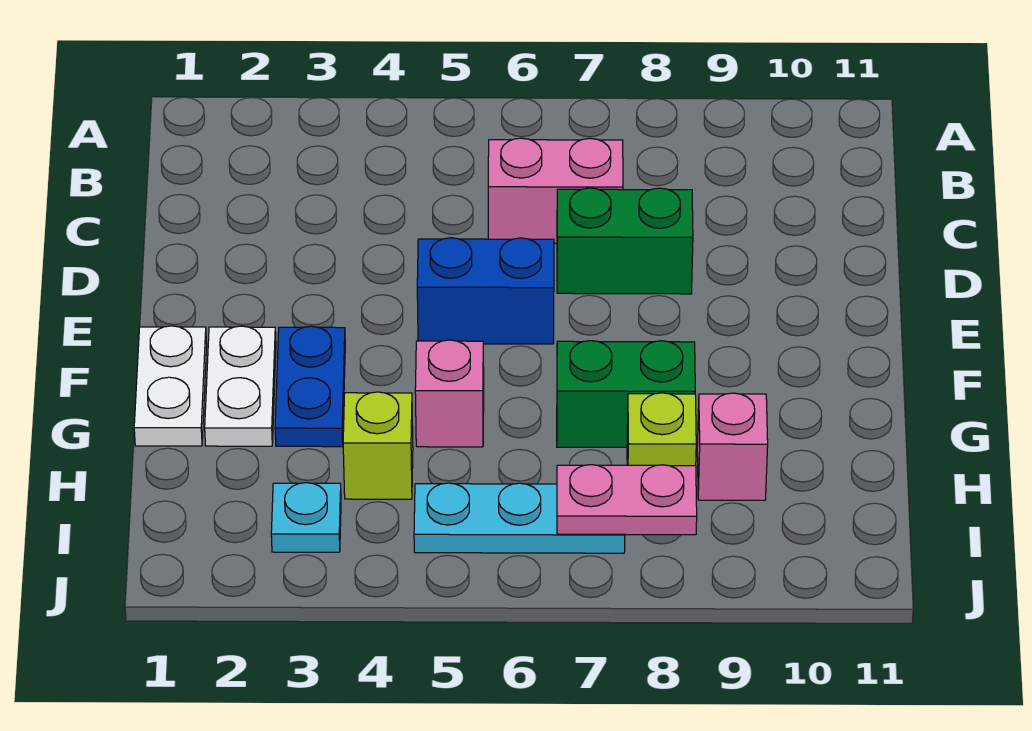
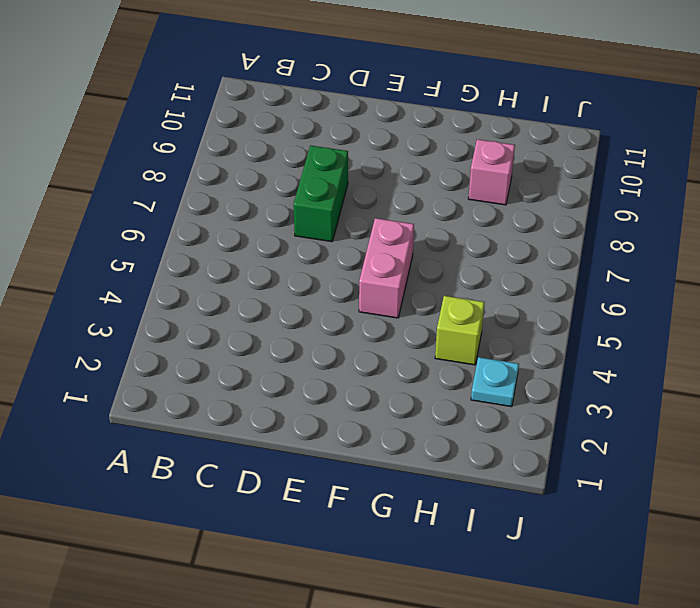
pink 1x2 brick [359,218,414,318] -> pink 1x2 brick moved to [488,138,623,243]
none -> blue 1x2 brick [417,238,554,344]
none -> white 1x2 plate [134,326,207,446]
none -> white 1x2 plate [205,326,276,446]

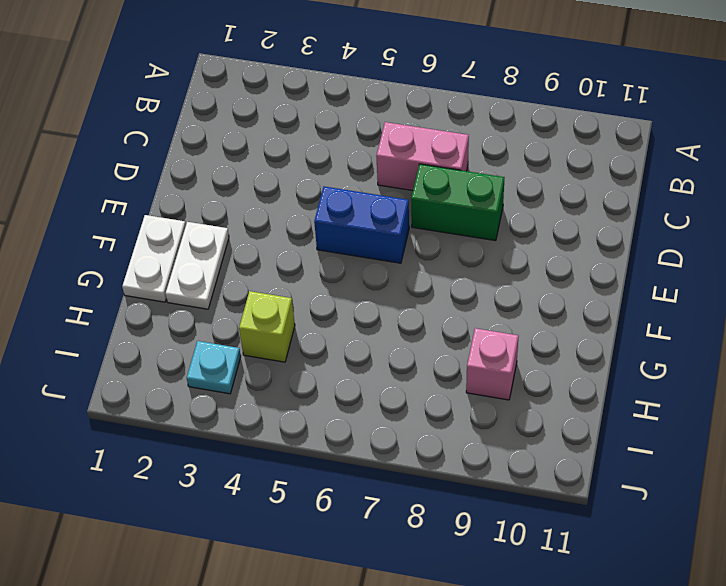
none -> blue 1x2 plate [275,326,345,447]
none -> pink 1x1 brick [415,340,484,447]
none -> green 1x2 brick [557,341,695,447]

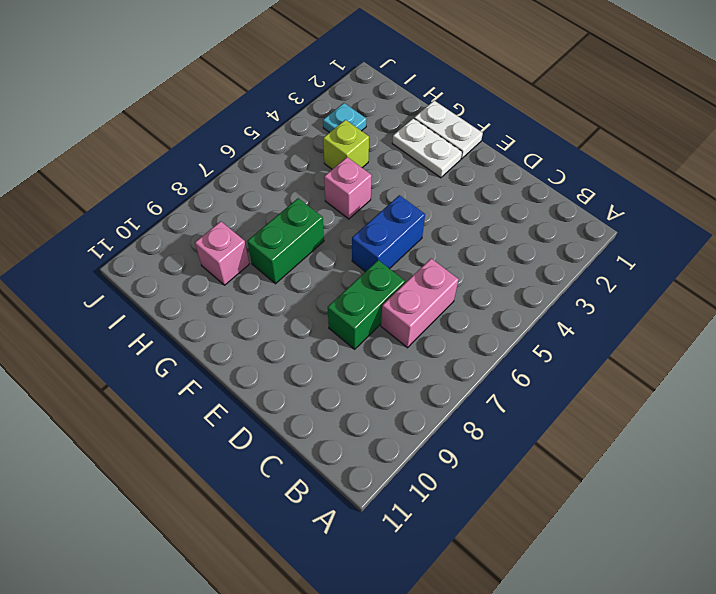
none -> blue 1x2 plate [275,326,345,447]
none -> lime 1x1 brick [627,393,696,466]
none -> cyan 1x3 plate [414,483,625,553]

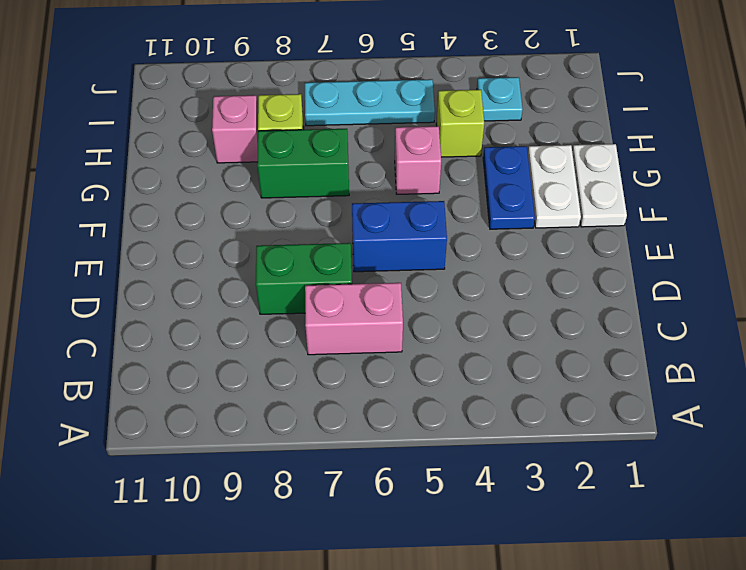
none -> pink 1x2 plate [557,465,697,535]

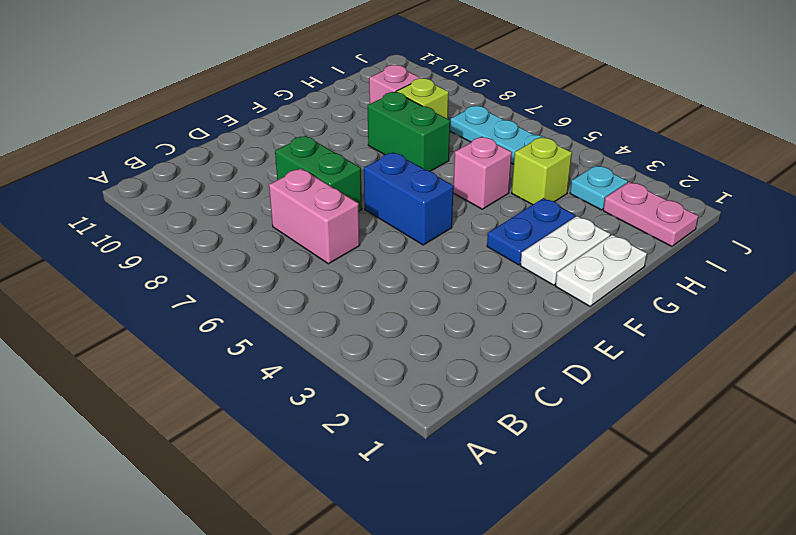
pink 1x2 plate [603,182,698,246] -> pink 1x2 plate moved to [557,465,697,535]

